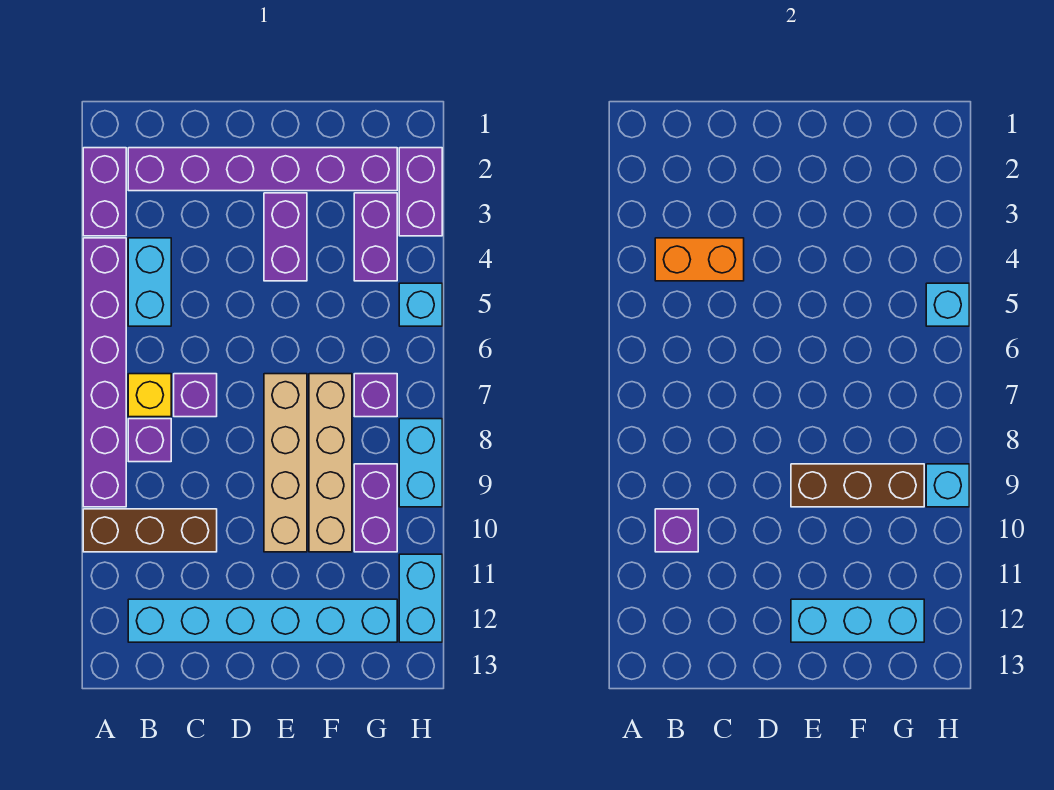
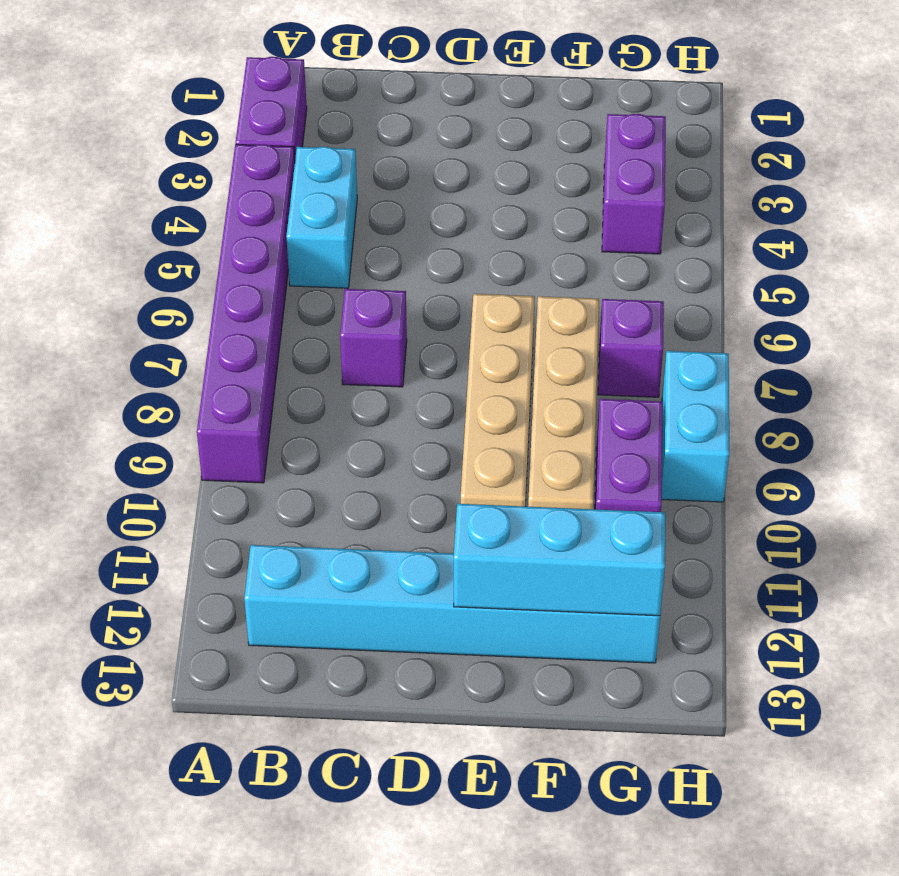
none -> brown 1x3 brick [83,509,217,552]
none -> purple 1x6 brick [128,148,397,191]
none -> yellow 1x1 brick [128,374,171,417]

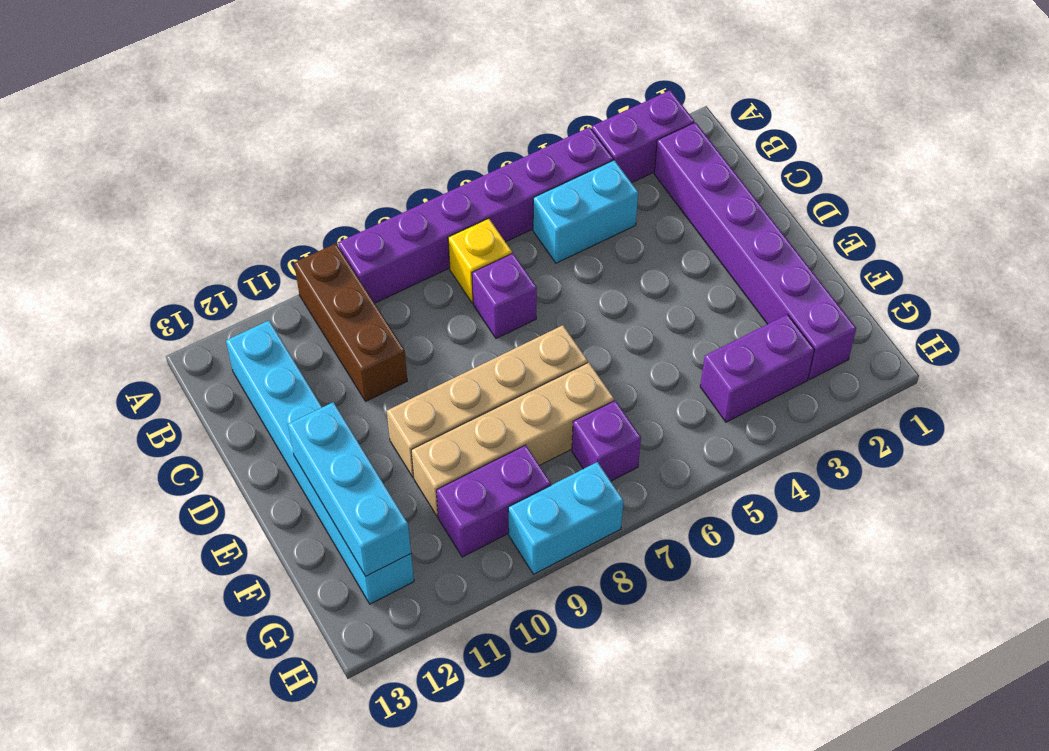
none -> purple 1x1 brick [128,419,171,462]
none -> purple 1x2 brick [264,193,307,281]
none -> purple 1x2 brick [399,148,442,236]

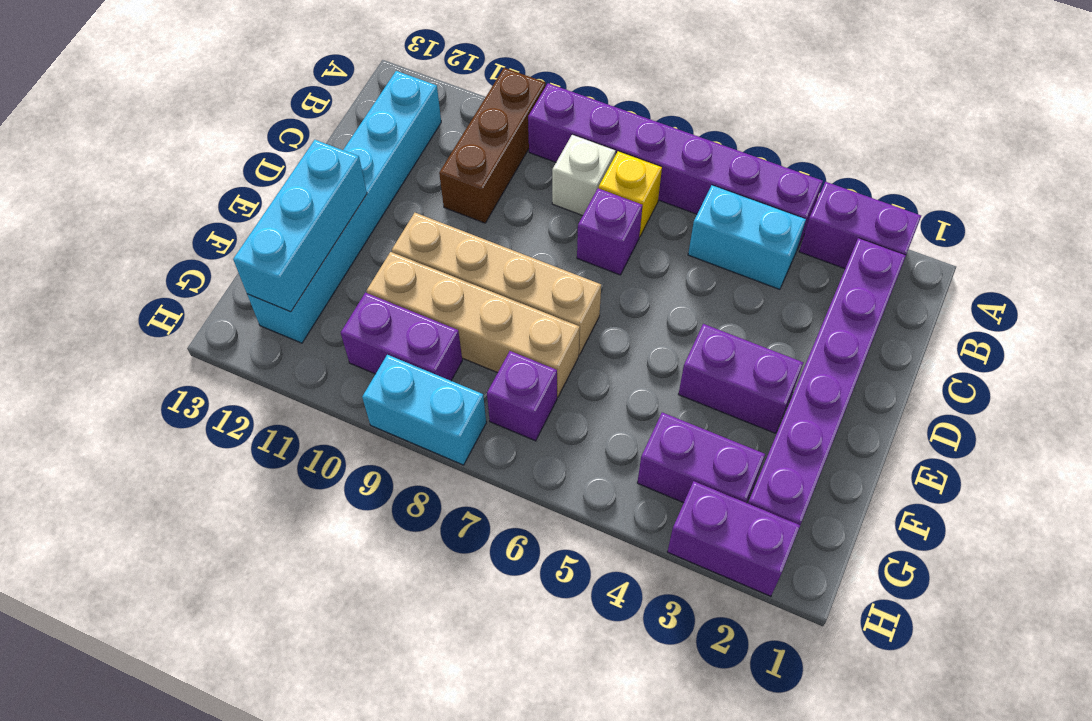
white 1x1 brick [552,135,616,216] -> purple 1x1 brick [128,419,171,462]
none -> cyan 1x1 brick [399,283,442,326]
none -> cyan 1x2 brick [399,554,442,642]
none -> orange 1x2 brick [655,238,744,281]

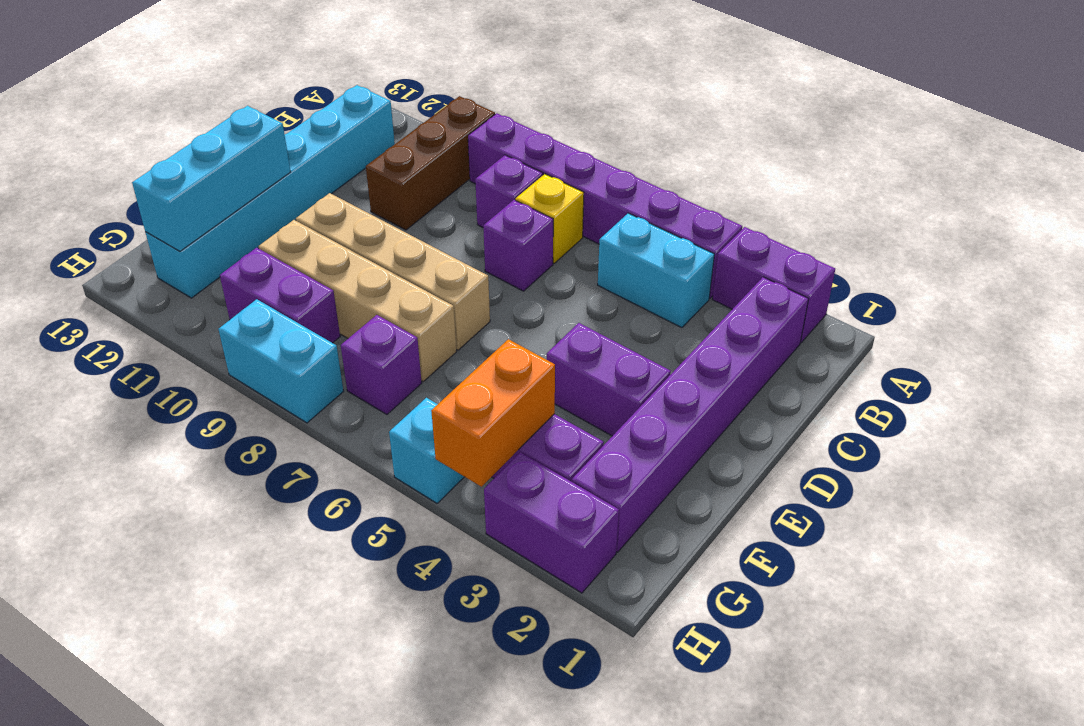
orange 1x2 brick [431,339,555,487] -> orange 1x2 brick moved to [655,238,744,281]
none -> cyan 1x2 brick [399,554,442,642]
none -> purple 1x1 brick [655,509,698,552]
none -> brown 1x3 brick [791,464,924,507]

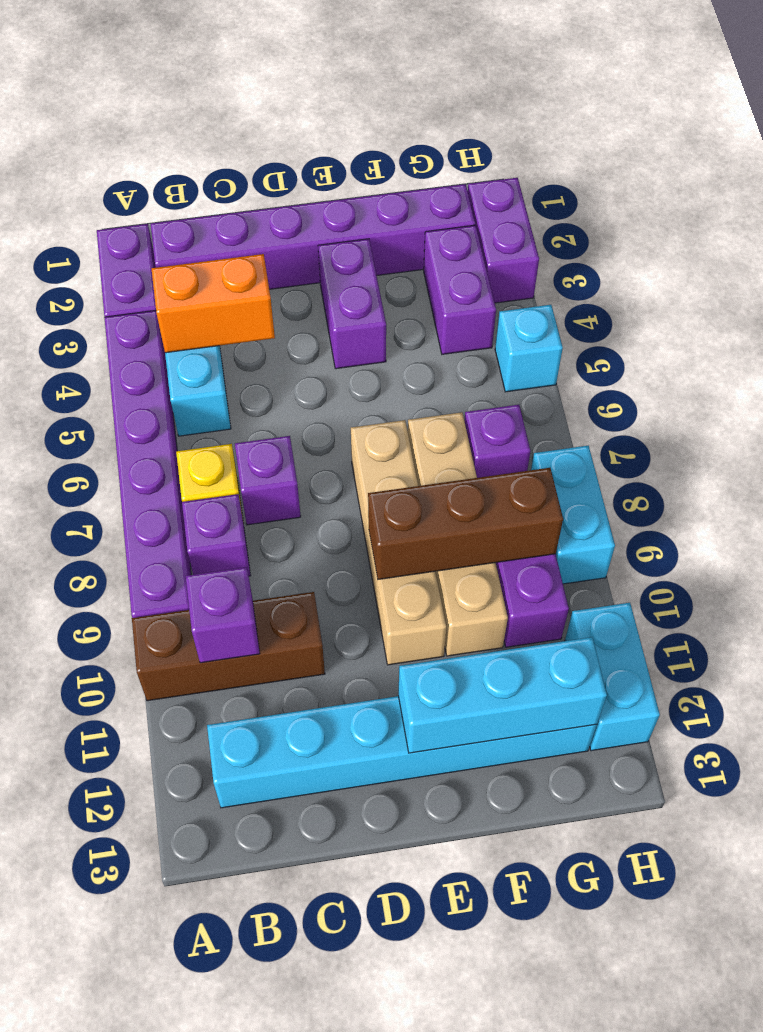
none -> cyan 1x1 brick [926,283,969,326]
none -> cyan 1x1 brick [926,464,969,507]

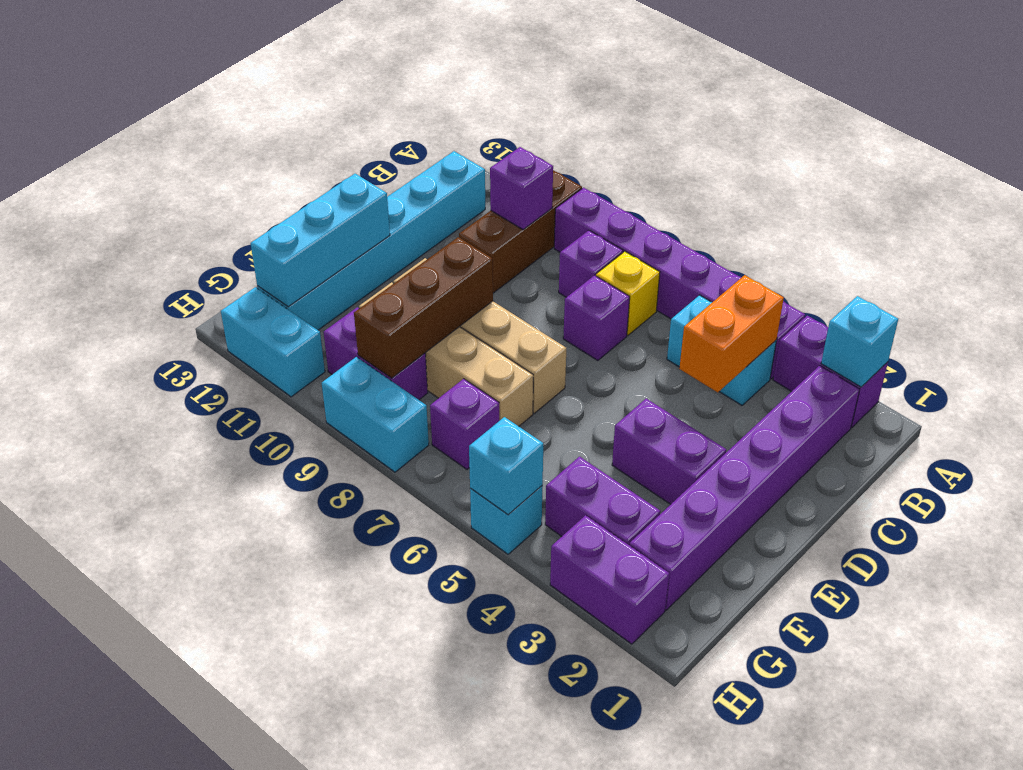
cyan 1x1 brick [821,296,898,387] -> cyan 1x1 brick moved to [926,464,969,507]

